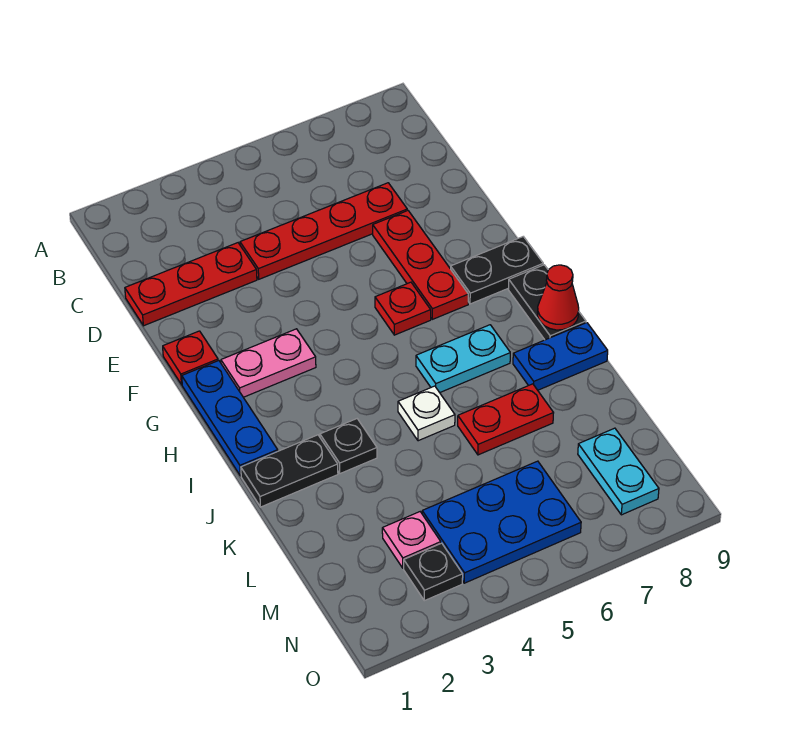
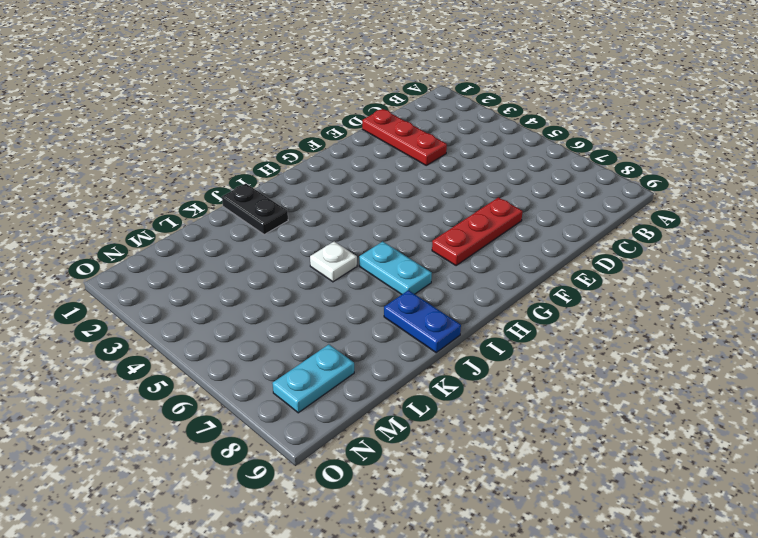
none -> red 1x4 plate [240,183,407,279]
none -> red 1x1 plate [163,331,218,385]
none -> blue 1x3 plate [182,361,278,476]

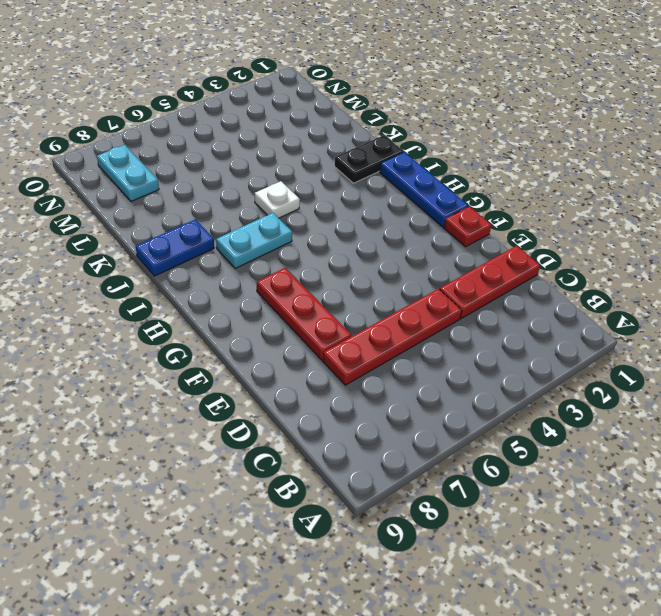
none -> pink 1x2 plate [221,329,316,397]
none -> red 1x1 plate [375,282,431,335]
none -> black 1x2 plate [451,237,543,304]

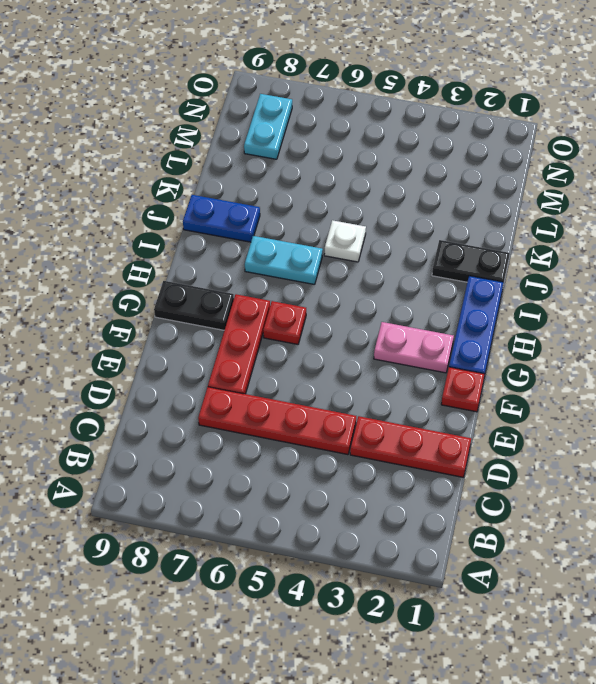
none -> black 1x2 plate [508,265,586,340]
none -> black 1x1 plate [320,419,377,474]
none -> red 1x2 plate [458,384,553,455]

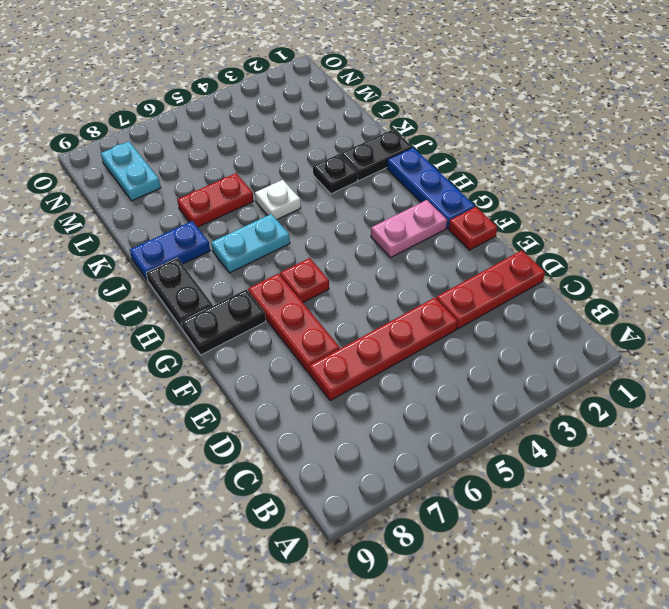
none -> pink 1x1 plate [382,512,441,568]
none -> blue 2x3 plate [422,461,581,583]
none -> black 1x1 plate [404,543,463,601]

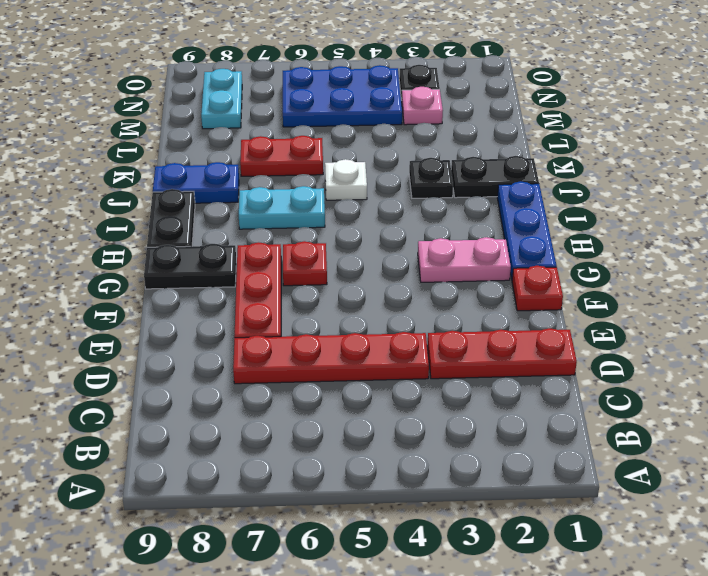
none -> red 1x1 cone [538,265,579,330]

